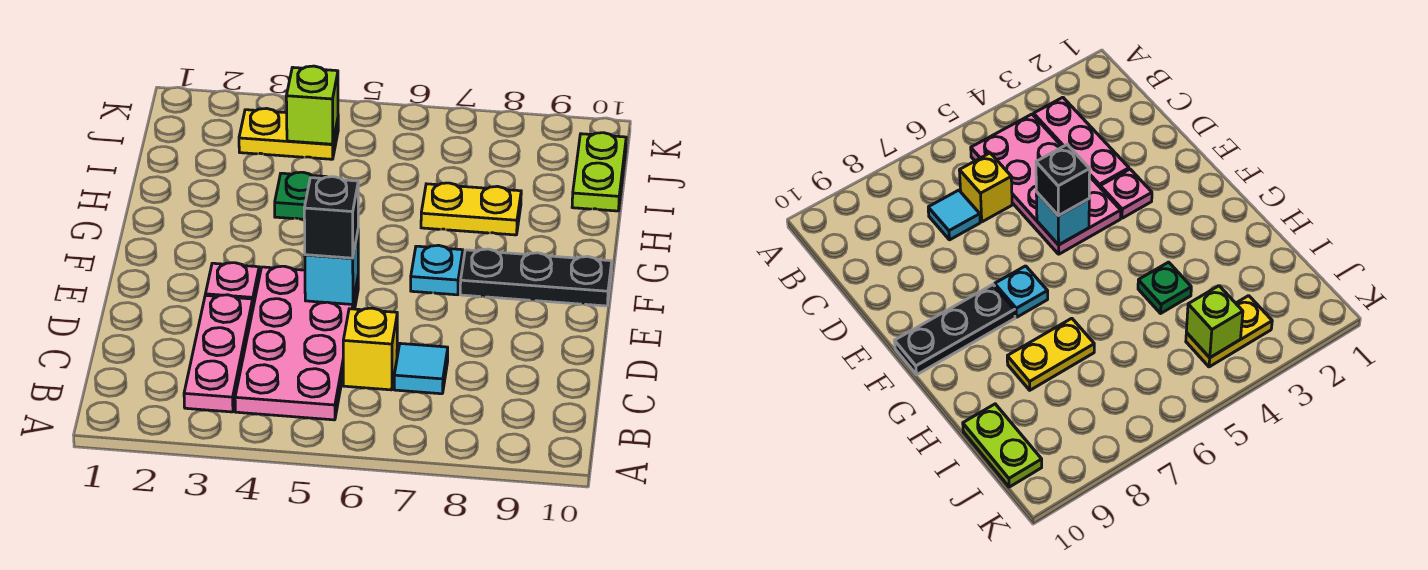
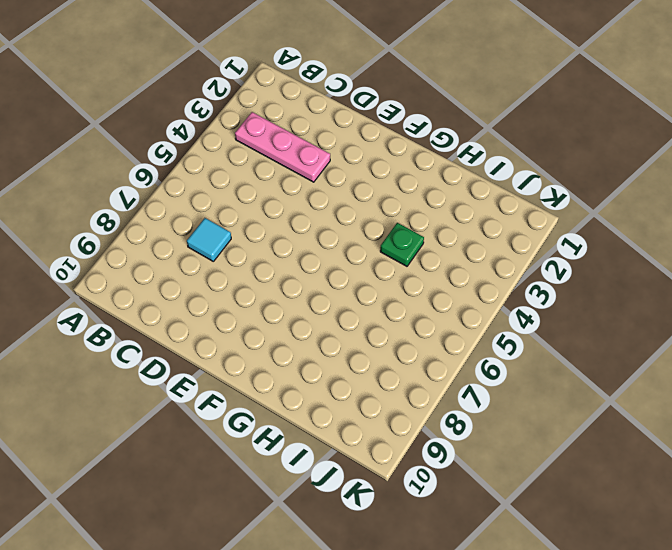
none -> pink 2x4 plate [235,266,358,420]
none -> yellow 1x1 brick [343,308,397,390]
none -> pink 1x1 plate [205,263,259,307]

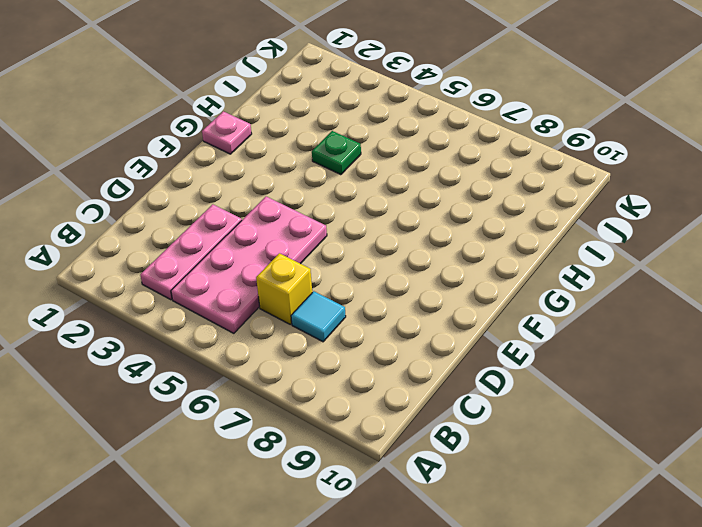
pink 1x1 plate [202,111,252,154] -> pink 1x1 plate moved to [205,263,259,307]
none -> cyan 1x1 plate [411,245,463,295]
none -> black 1x3 plate [460,249,612,306]
none -> yellow 1x2 plate [421,183,521,235]

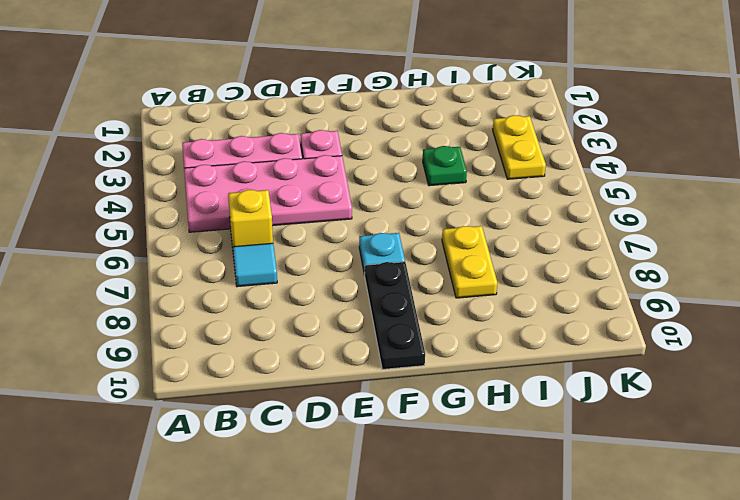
none -> lime 1x2 plate [572,133,626,211]
none -> cyan 1x1 brick [305,232,358,304]
none -> lime 1x1 brick [286,66,338,144]

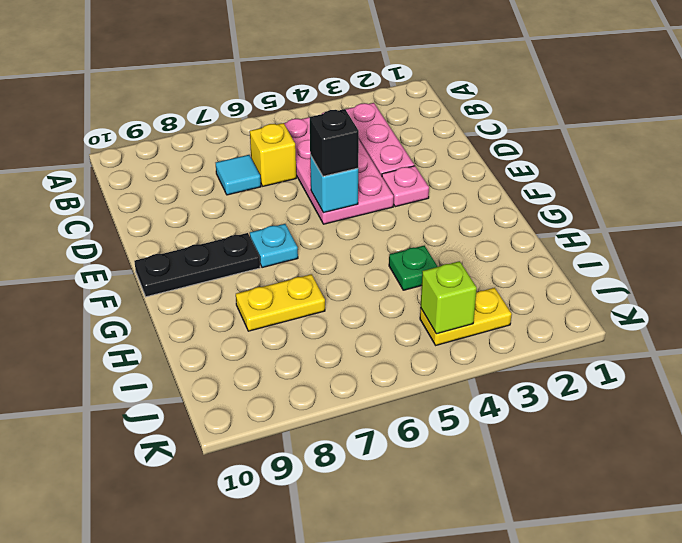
none -> lime 1x2 plate [572,133,626,211]

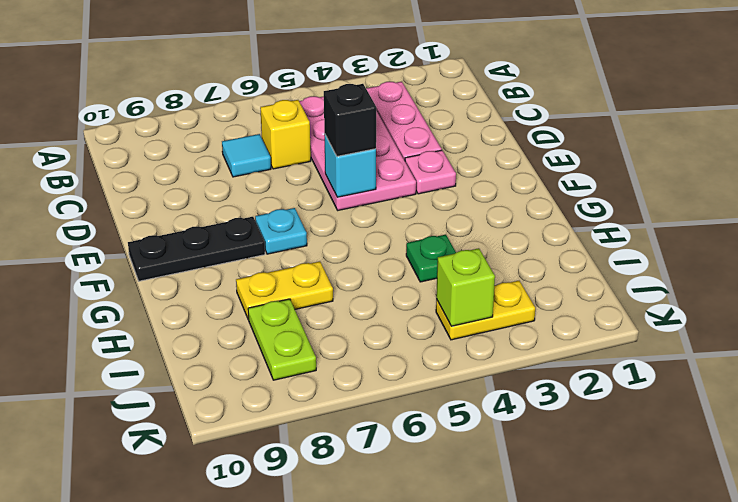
lime 1x2 plate [248,299,316,380] -> lime 1x2 plate moved to [572,133,626,211]

